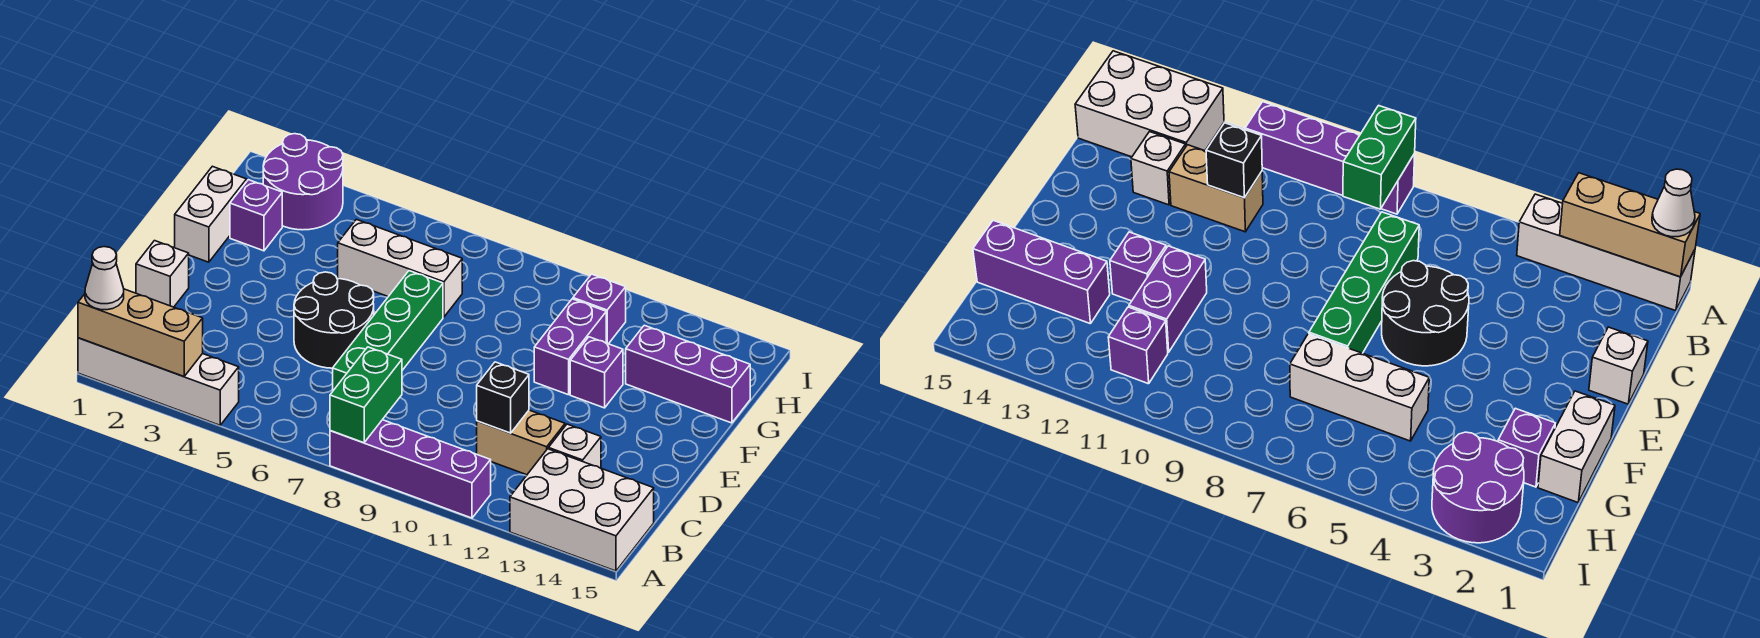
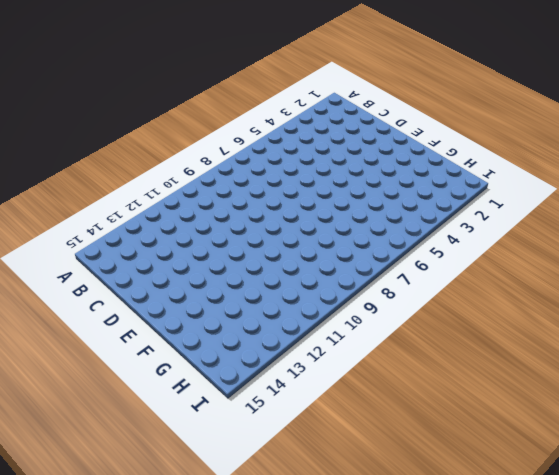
none -> white 1x4 brick [78,338,239,425]
none -> purple 1x4 brick [330,420,491,518]
none -> white 2x3 brick [510,449,654,571]

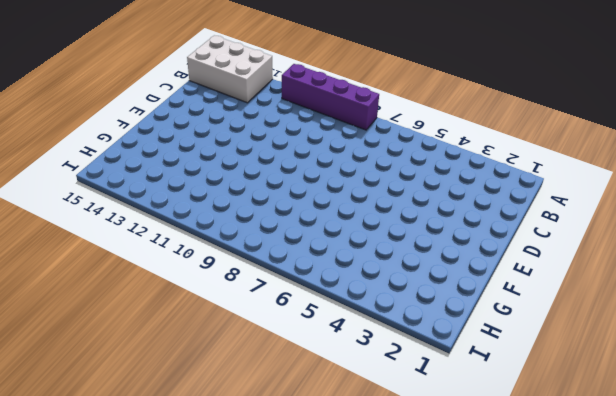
none -> white 1x4 brick [78,338,239,425]
none -> green 1x4 brick [333,271,443,390]
none -> tan 1x2 brick [477,410,565,475]

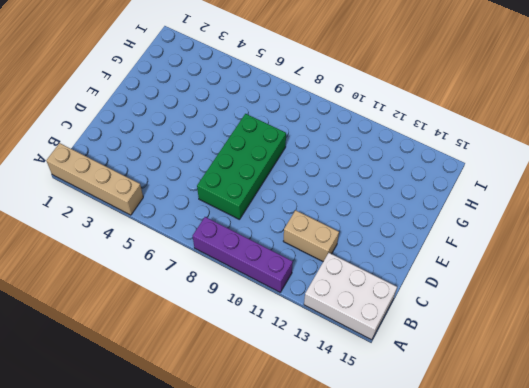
tan 1x4 brick [46,143,143,215] -> white 1x4 brick [78,338,239,425]
green 2x4 brick [197,114,286,220] -> green 1x4 brick [333,271,443,390]
none -> white 1x1 brick [548,424,601,468]
none -> white 1x1 brick [136,241,189,307]
none -> black 2x2 round brick [294,272,374,368]

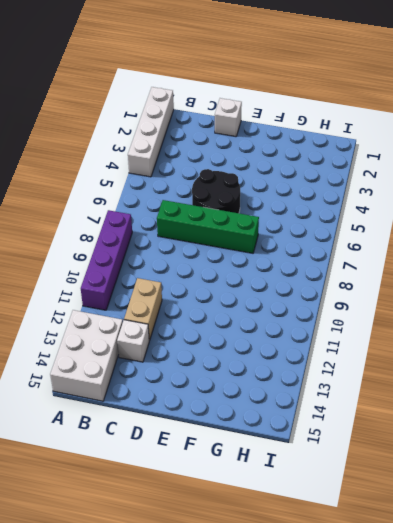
none -> white 1x2 brick [175,166,247,262]
none -> purple 1x2 brick [534,299,606,395]
none -> purple 1x1 brick [570,337,623,408]

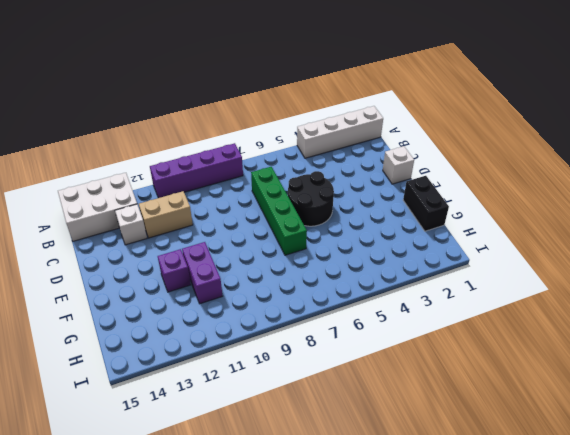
black 1x2 brick [403,176,449,231] -> white 1x2 brick [175,166,247,262]
none -> purple 1x1 brick [230,180,282,251]
none -> white 1x3 brick [338,219,462,317]
none -> purple 1x3 brick [626,325,750,423]

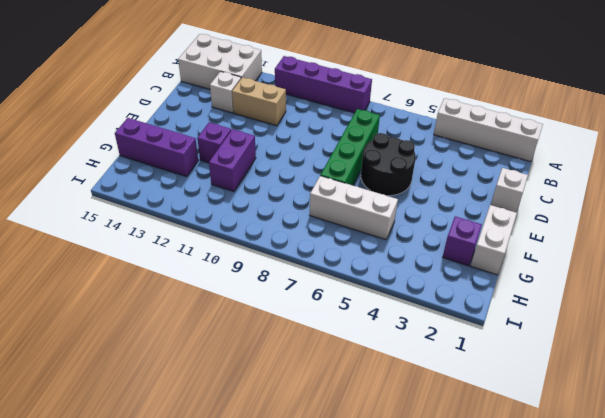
none -> purple 2x2 round brick [263,134,343,230]
none -> purple 1x1 brick [573,274,626,344]
none -> tan 1x3 brick [78,289,203,377]

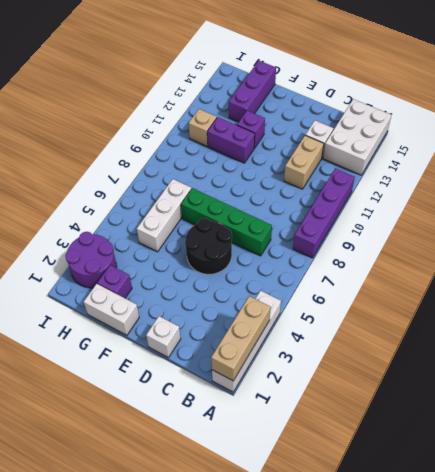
tan 1x1 brick [189,109,217,146] -> purple 1x1 brick [573,274,626,344]
none -> green 1x2 brick [330,347,402,443]
none -> black 1x1 brick [477,362,529,433]
none -> white 1x1 cone [85,247,124,310]

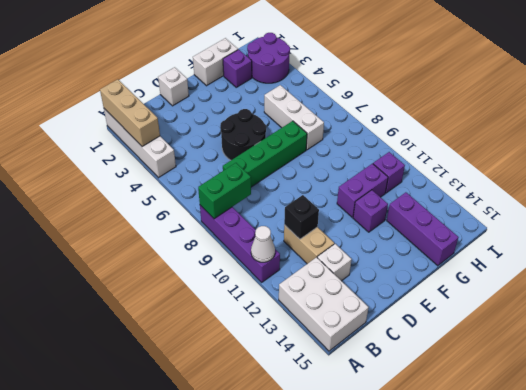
white 1x1 cone [251,226,275,262] -> white 1x1 cone moved to [85,247,124,310]

